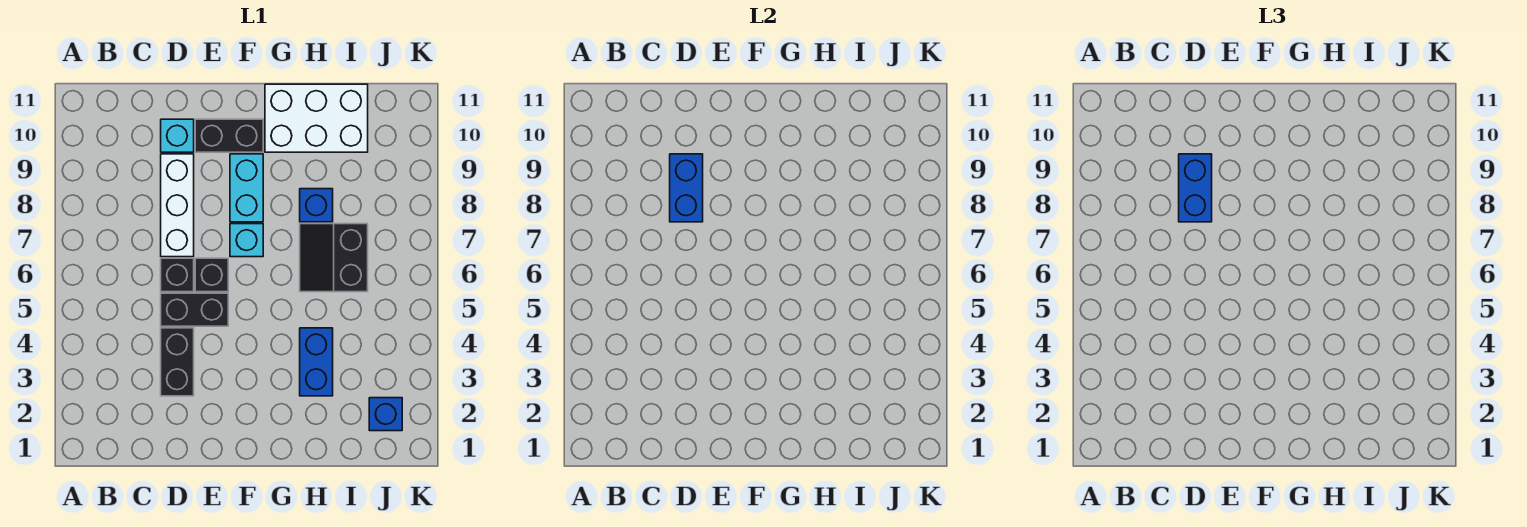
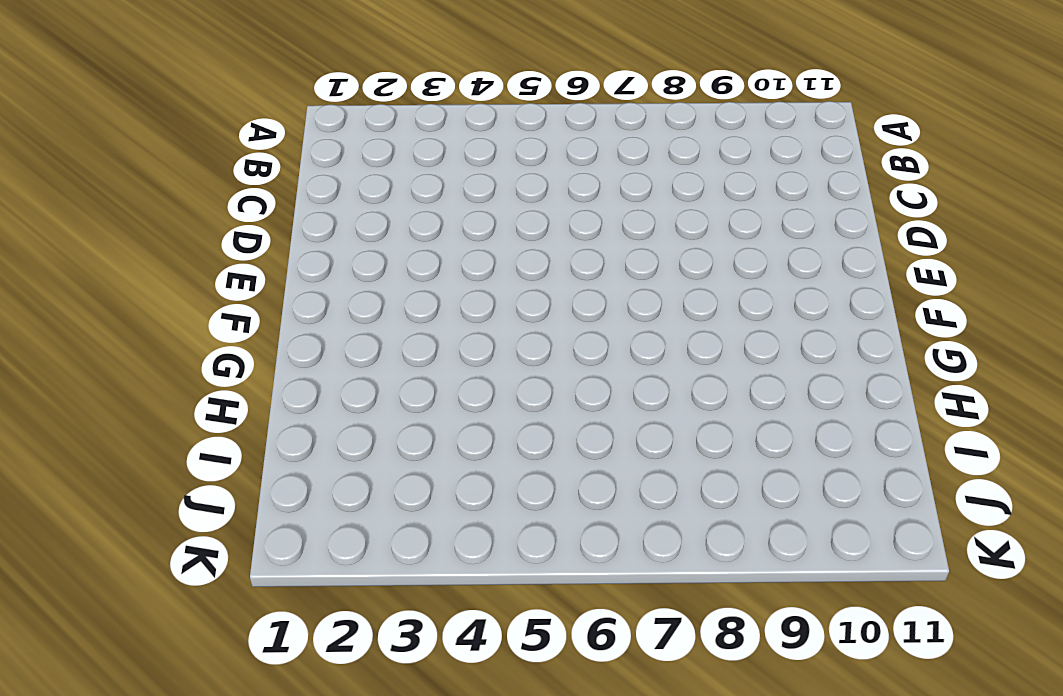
none -> black 1x2 brick [161,328,194,396]
none -> black 1x2 brick [161,293,228,326]
none -> black 1x1 brick [161,258,194,292]

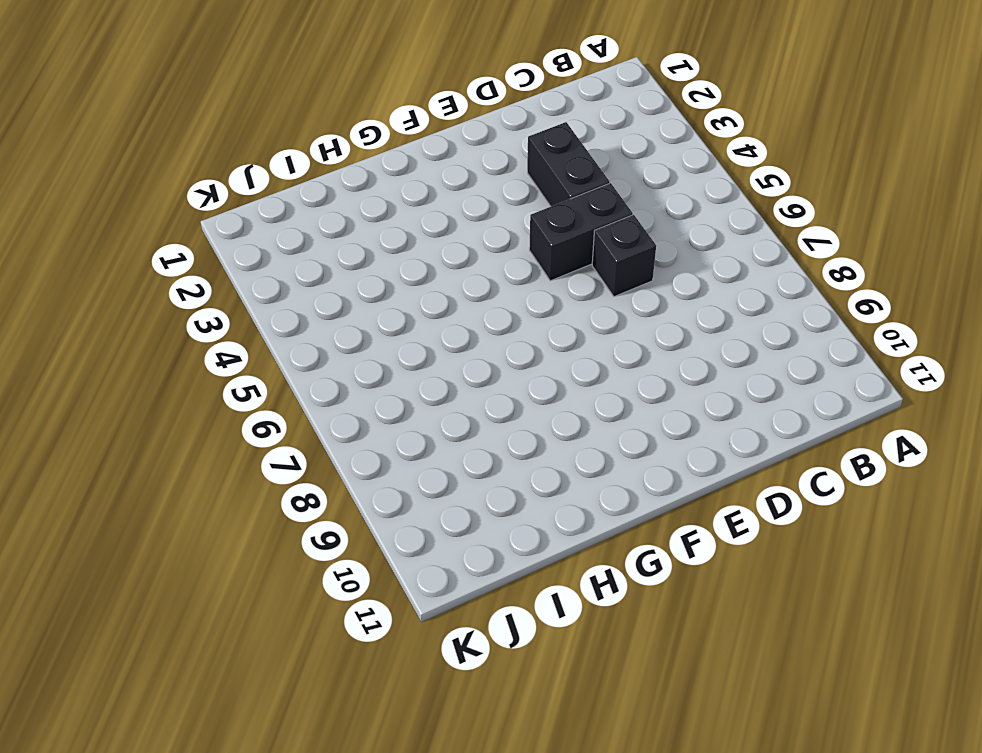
none -> white 1x3 brick [161,154,194,257]
none -> cyan 1x1 brick [161,119,194,152]
none -> black 1x1 brick [195,258,228,292]

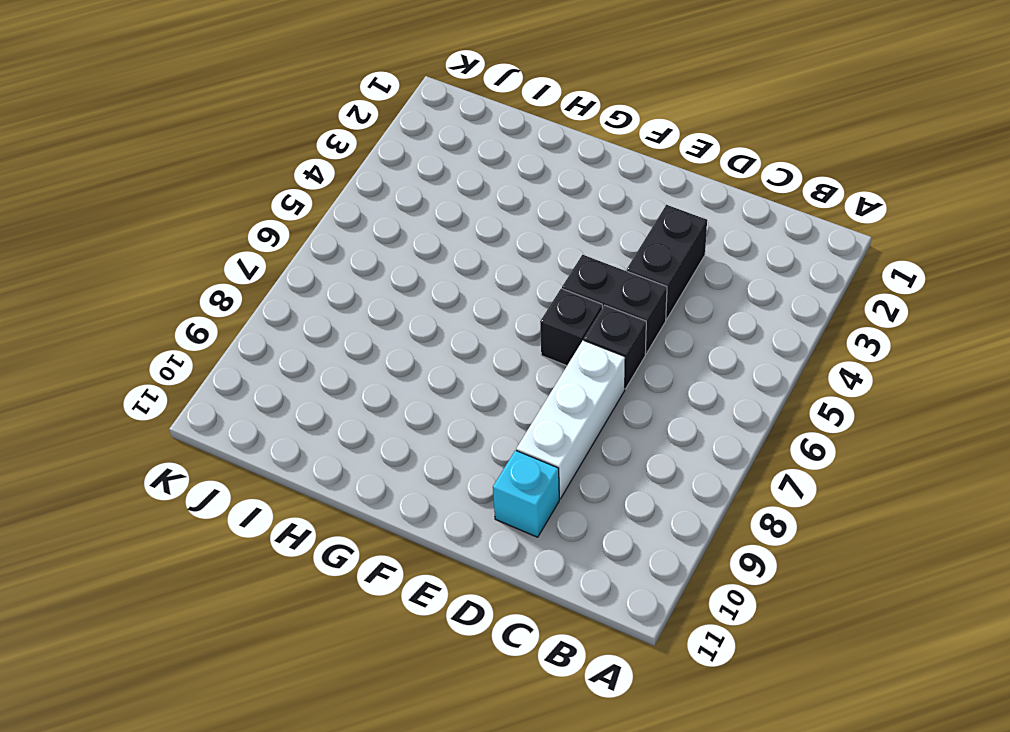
none -> black 1x2 brick [195,119,263,152]
none -> cyan 1x1 brick [230,224,263,257]
none -> cyan 1x2 brick [230,154,263,222]

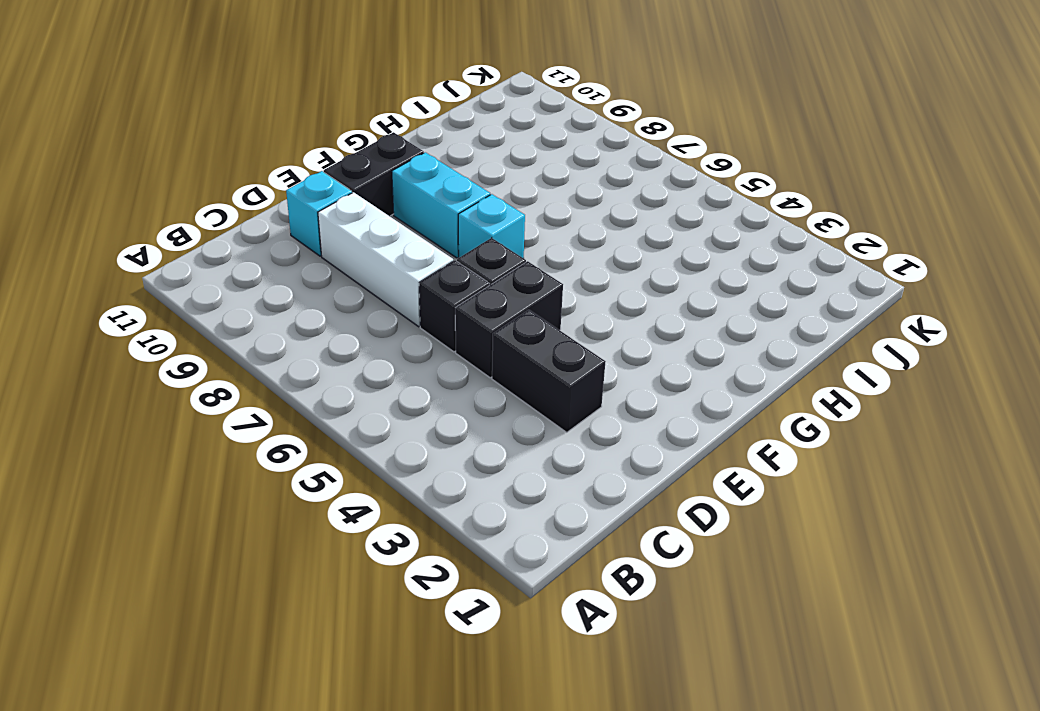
none -> white 2x3 brick [265,84,368,152]
none -> blue 1x2 brick [300,328,333,396]
none -> black 2x2 slope [300,224,368,292]

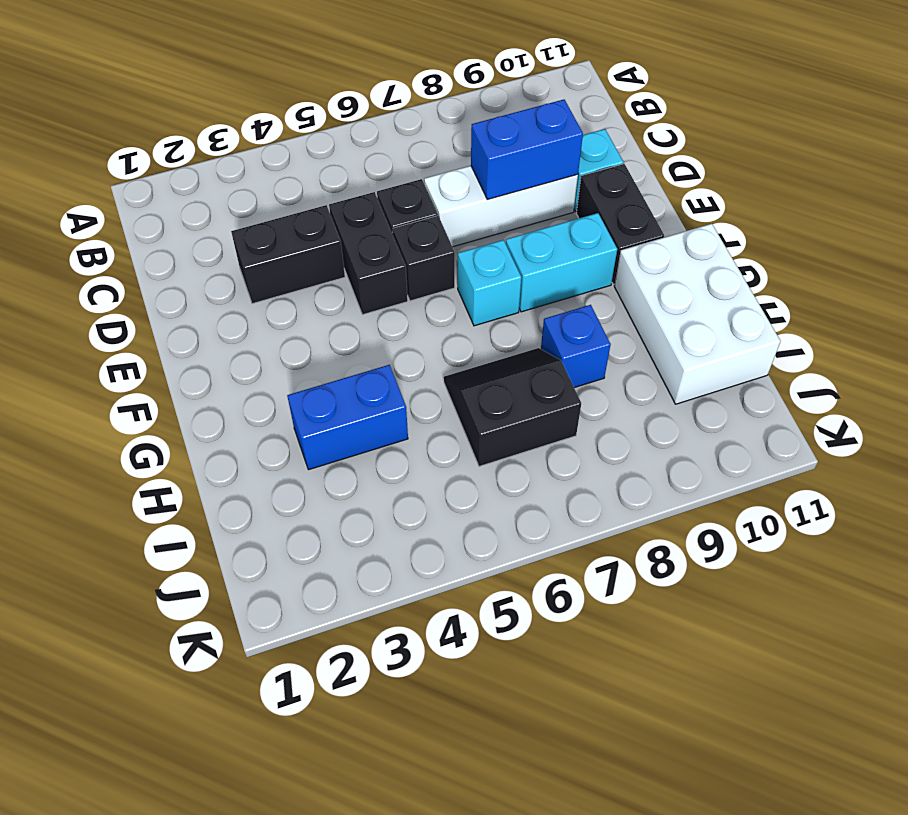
none -> blue 1x1 brick [369,398,402,431]
none -> blue 1x2 brick [1179,154,1212,222]

